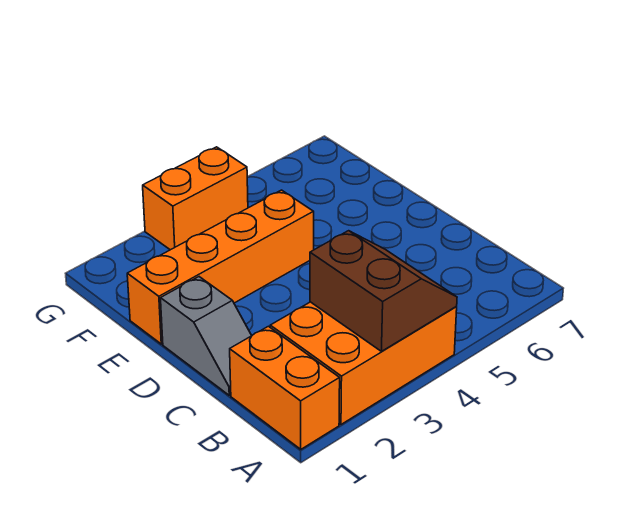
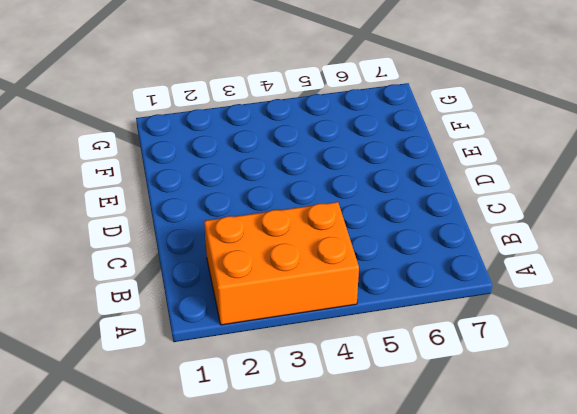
none -> orange 1x2 brick [230,326,340,449]
none -> grey 1x2 slope [161,277,252,395]

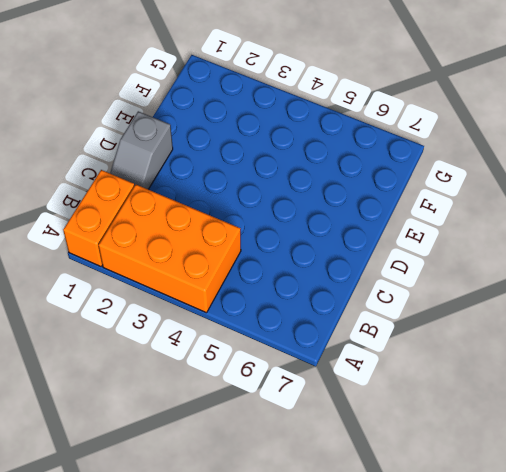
none -> orange 1x4 brick [127,190,314,344]
none -> orange 1x2 brick [143,147,248,250]

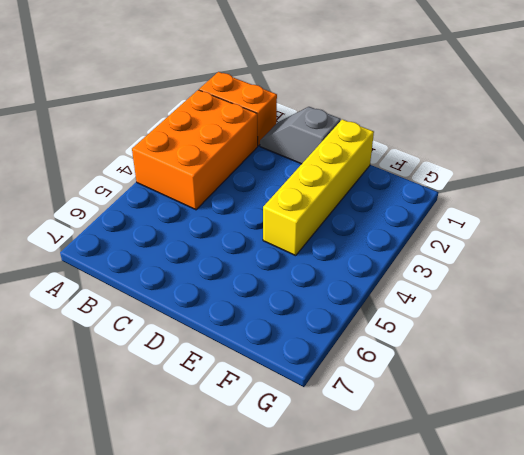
yellow 1x4 brick [263,119,374,256] -> orange 1x4 brick [127,190,314,344]
none -> orange 1x2 brick [143,147,248,250]
none -> brown 2x2 slope [310,231,457,351]

